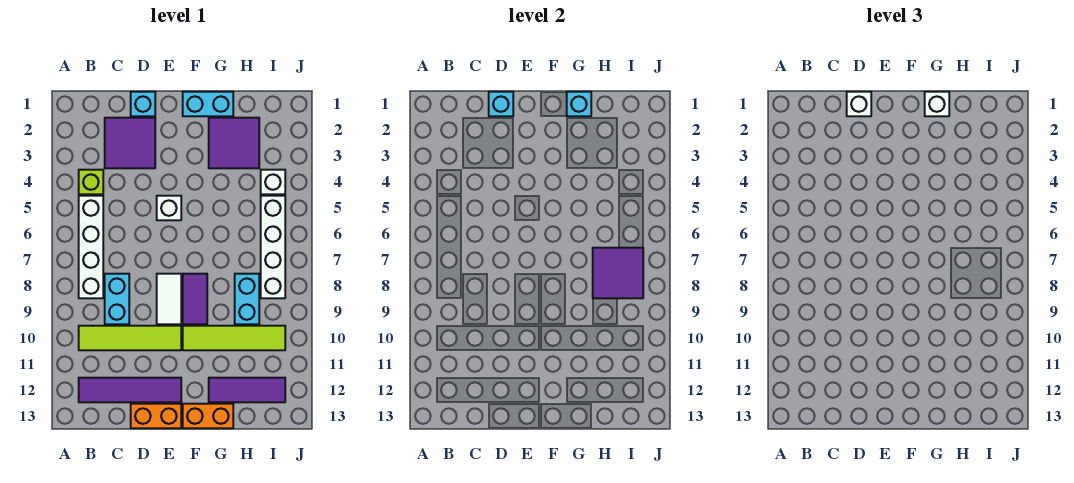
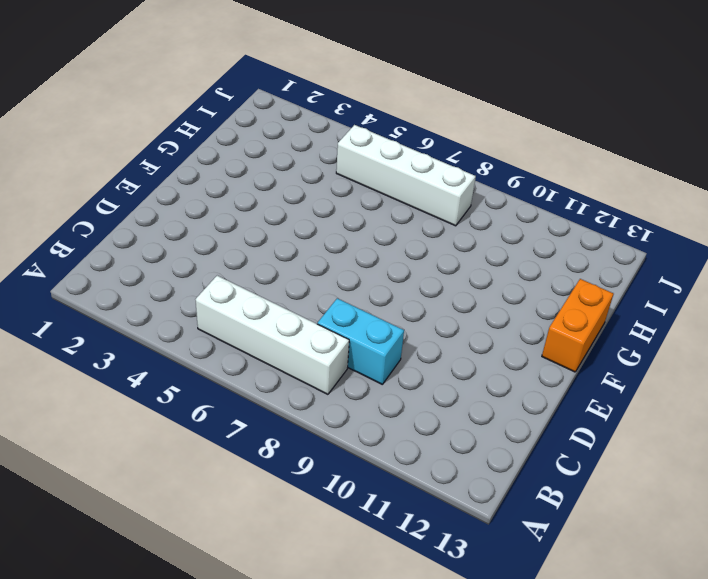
none -> lime 1x1 brick [79,170,103,194]
none -> lime 1x4 tile [79,326,181,350]
none -> purple 1x4 tile [79,378,181,402]

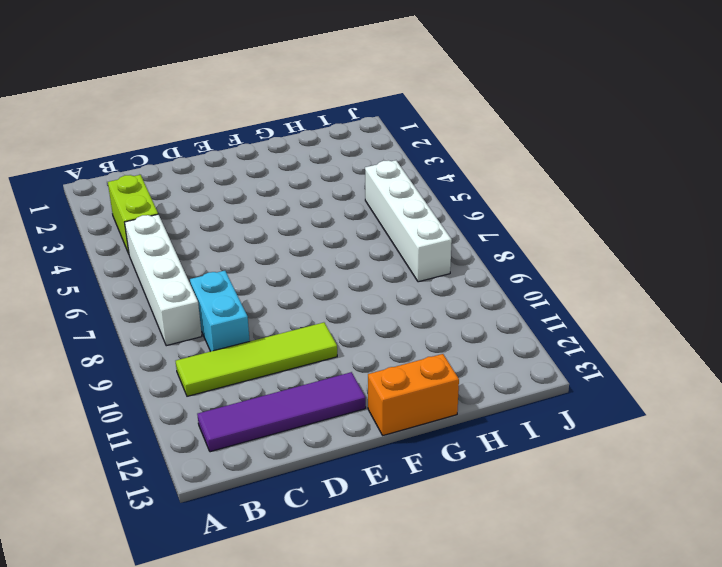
lime 1x2 brick [108,175,158,254] -> lime 1x1 brick [79,170,103,194]
none -> purple 2x2 tile [105,118,155,168]
none -> cyan 1x1 brick [131,92,155,116]
none -> orange 1x2 brick [131,404,181,428]

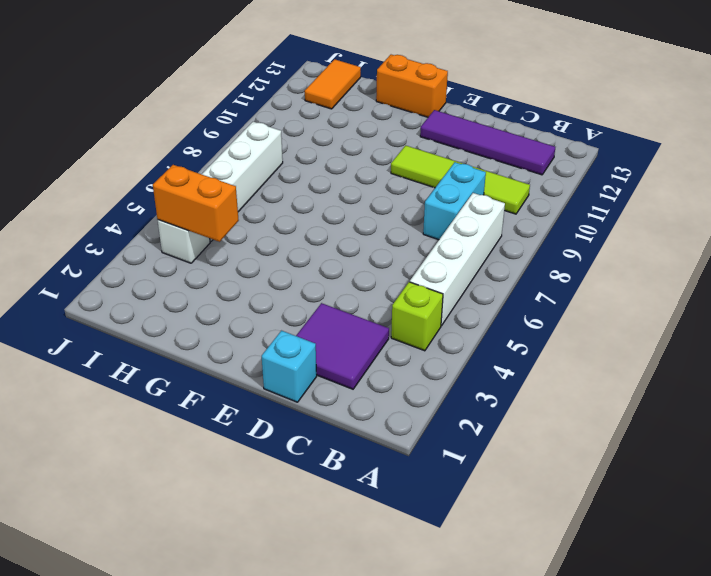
orange 1x2 brick [153,165,239,242] -> orange 1x2 brick moved to [131,404,181,428]
orange 1x2 tile [305,59,361,109] -> purple 1x3 tile [209,378,285,402]
none -> white 1x1 brick [157,196,181,220]
none -> white 1x2 tile [157,274,181,324]
none -> cyan 1x2 brick [183,92,233,116]

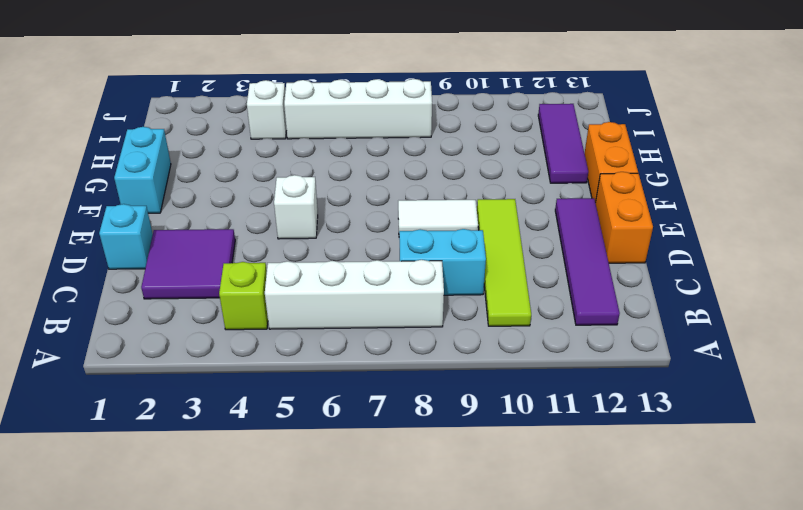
none -> purple 1x2 tile [183,274,207,324]
none -> lime 1x4 tile [183,326,285,350]
none -> purple 2x2 tile [209,118,259,168]

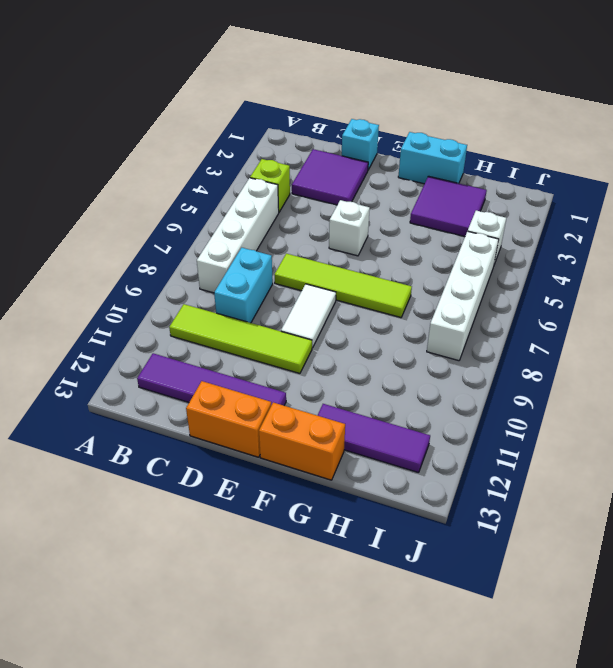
lime 1x4 tile [274,254,412,317] -> lime 1x4 tile moved to [183,326,285,350]
none -> purple 1x2 tile [183,274,207,324]
none -> cyan 1x2 brick [235,274,259,324]
none -> cyan 1x1 brick [489,92,513,116]

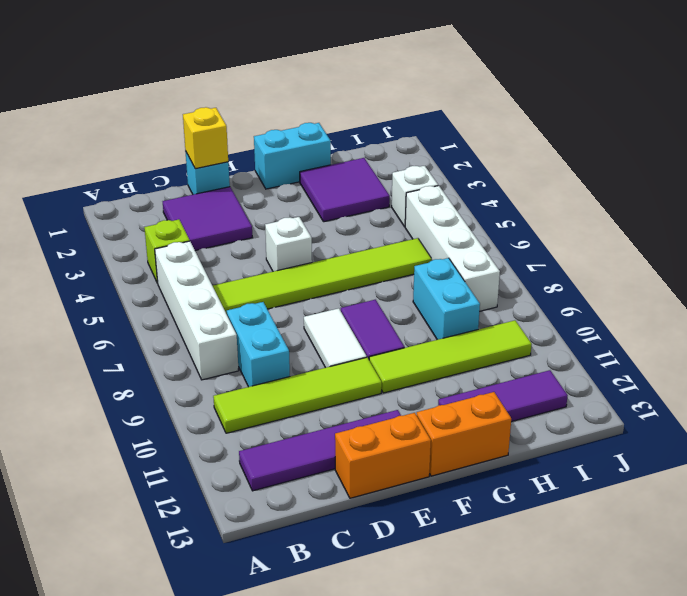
lime 1x6 tile [213,238,432,314] -> none
yellow 1x1 brick [183,107,228,169] -> cyan 1x1 brick [489,92,513,116]
none -> cyan 1x1 brick [567,92,591,116]
none -> purple 2x2 tile [593,248,643,298]
none -> white 1x1 brick [847,92,871,116]

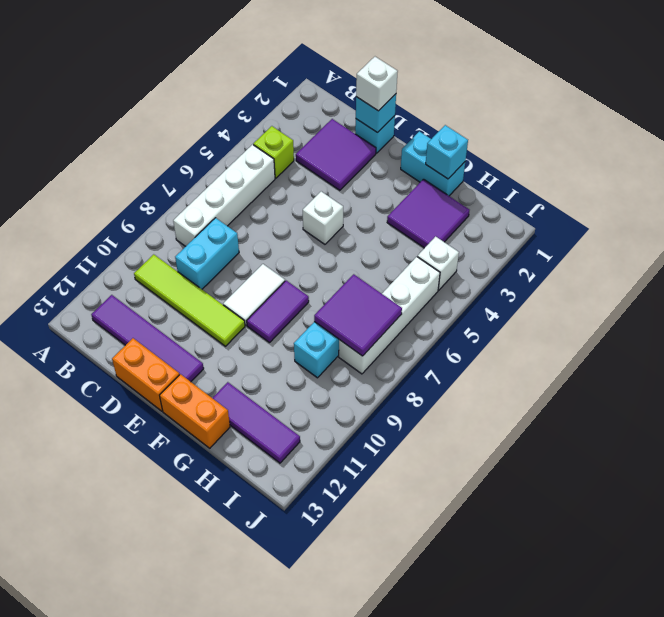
none -> lime 1x4 tile [183,326,285,350]
none -> white 1x1 brick [925,92,949,116]

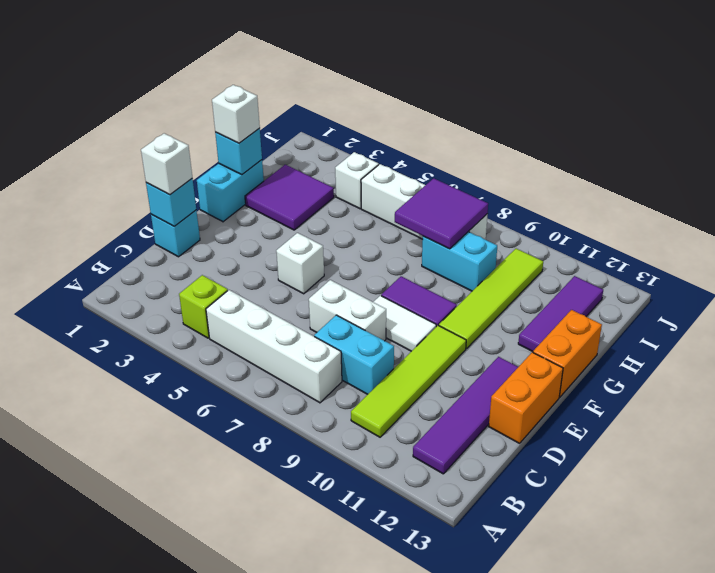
white 1x2 brick [309,280,386,341] -> none
none -> purple 2x2 tile [105,118,155,168]

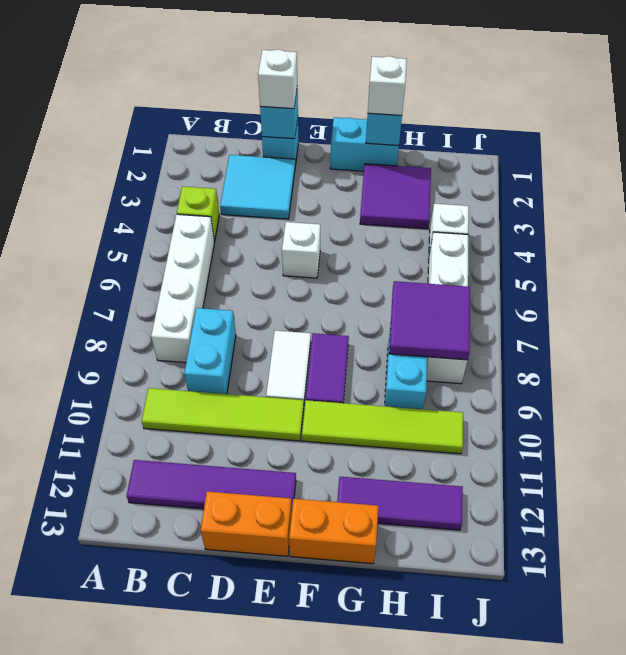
cyan 2x2 tile [220,155,295,219] -> purple 2x2 tile [105,118,155,168]

